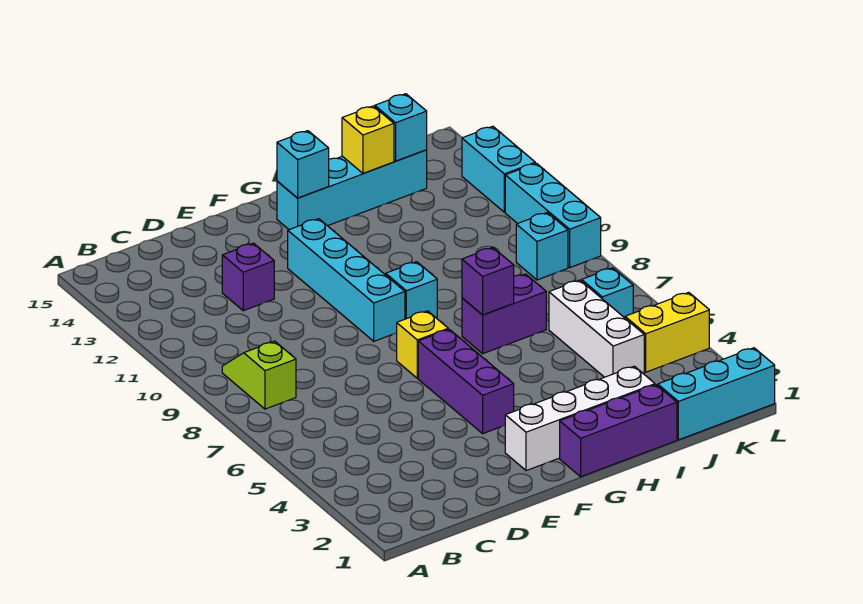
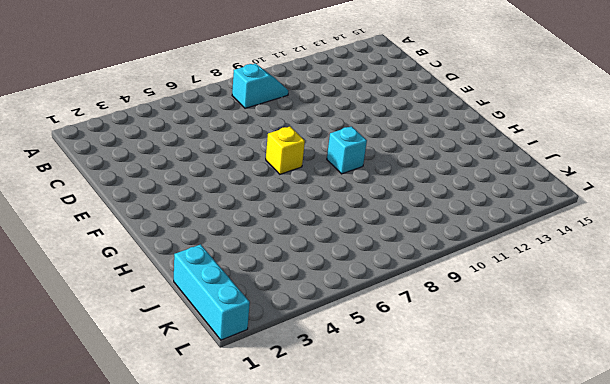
cyan 1x2 slope [232,64,288,108] -> lime 1x2 slope [222,341,296,409]
none -> purple 1x1 brick [222,243,274,311]
none -> white 1x4 brick [505,366,655,471]
none -> purple 1x3 brick [418,329,514,433]

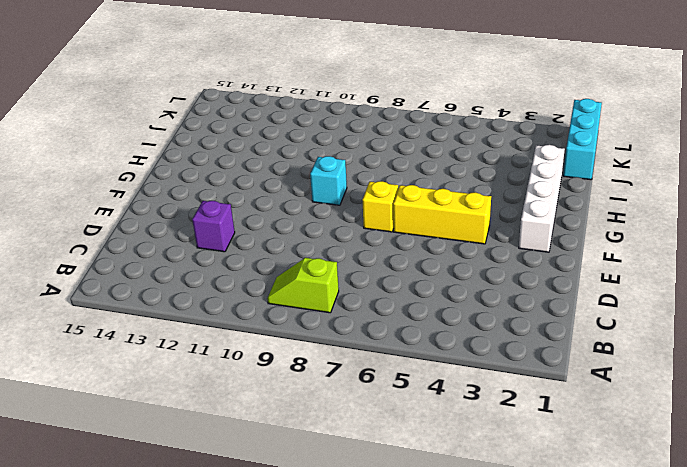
yellow 1x3 brick [393,185,491,244] -> purple 1x3 brick [418,329,514,433]
none -> cyan 1x4 brick [288,219,405,341]
none -> purple 1x3 brick [560,385,677,477]
none -> cyan 1x4 brick [277,150,427,230]

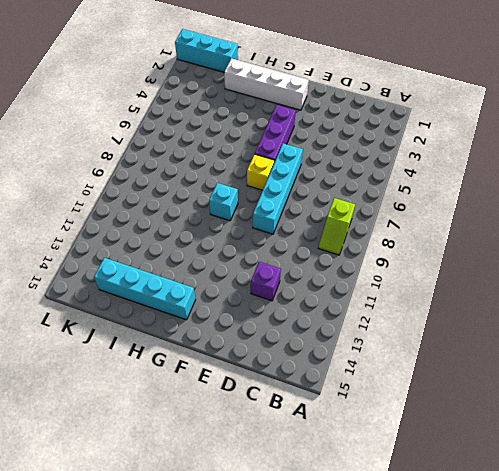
cyan 1x4 brick [253,143,303,234] -> cyan 1x4 brick moved to [288,219,405,341]
none -> purple 1x3 brick [560,385,677,477]
none -> purple 1x2 brick [462,274,546,354]
none -> white 1x3 brick [549,280,644,377]

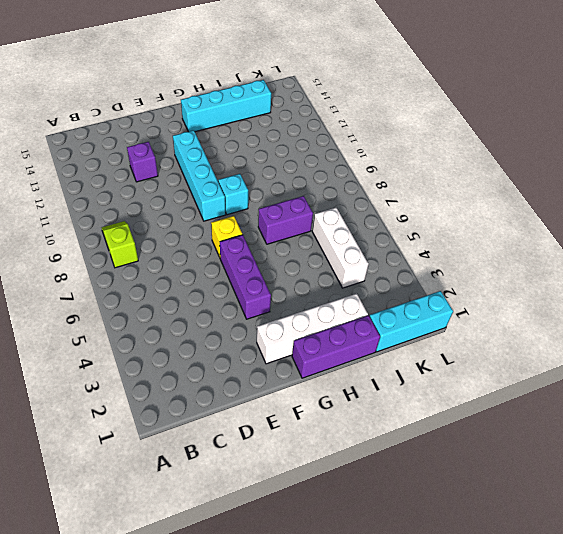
none -> yellow 1x2 brick [625,292,709,372]
none -> cyan 1x1 brick [582,268,633,318]
none -> cyan 1x1 brick [516,213,568,280]

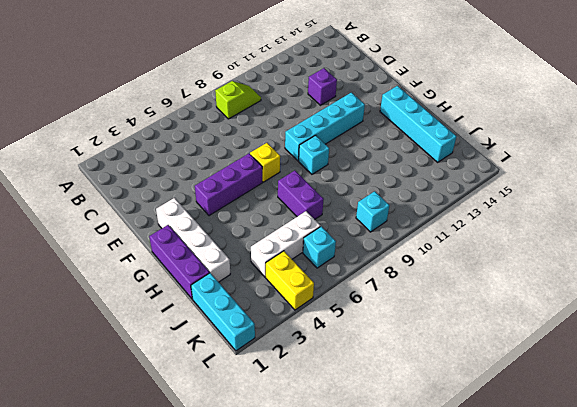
none -> cyan 1x3 brick [505,163,601,267]
none -> cyan 1x2 brick [462,126,535,212]
none -> cyan 1x1 brick [277,131,329,198]

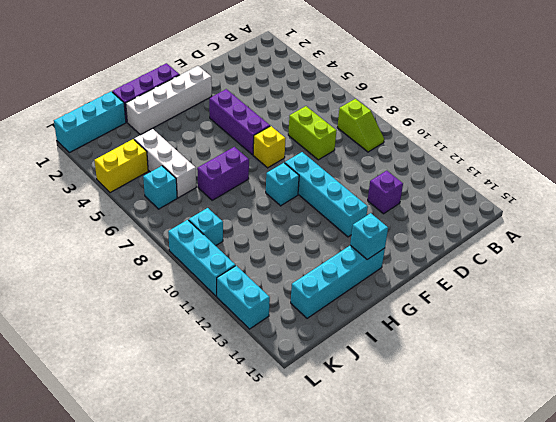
lime 1x2 brick [288,106,336,160] -> none
none -> purple 1x1 brick [462,247,514,315]
none -> yellow 1x1 brick [342,106,394,173]
none -> cyan 1x1 brick [375,94,427,161]

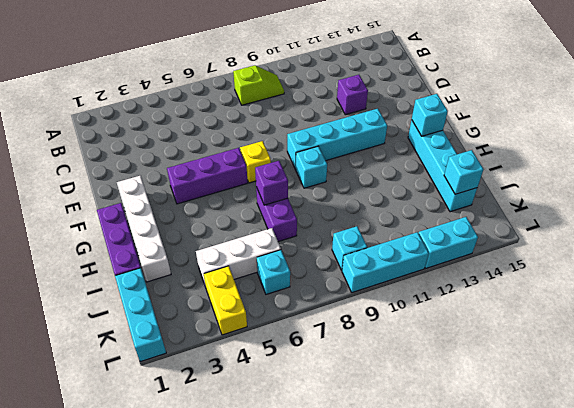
none -> yellow 1x1 brick [342,106,394,173]

